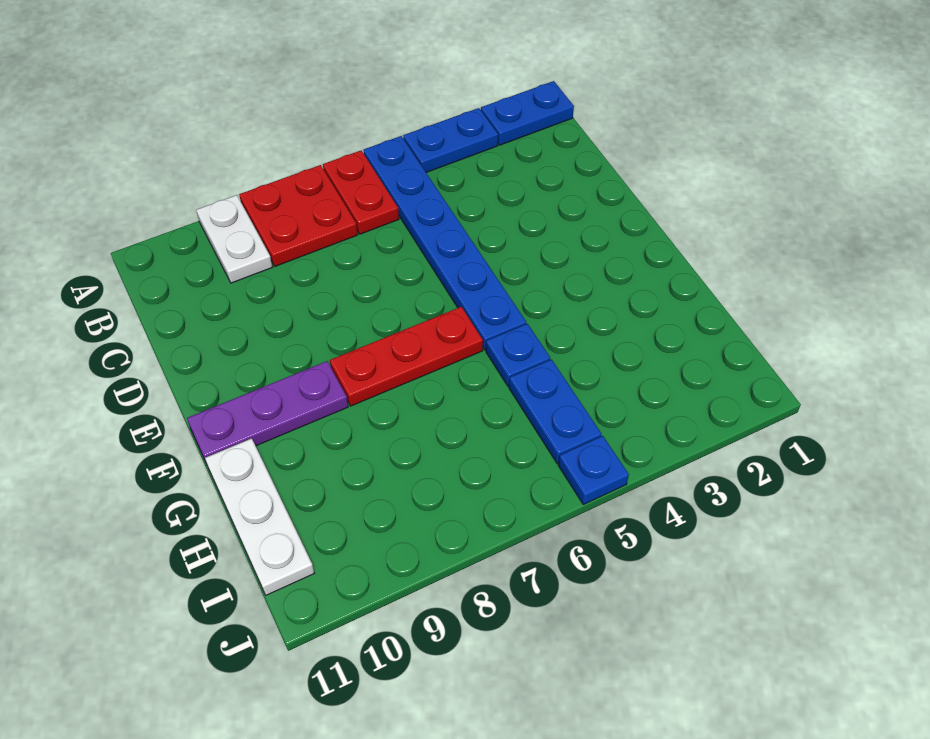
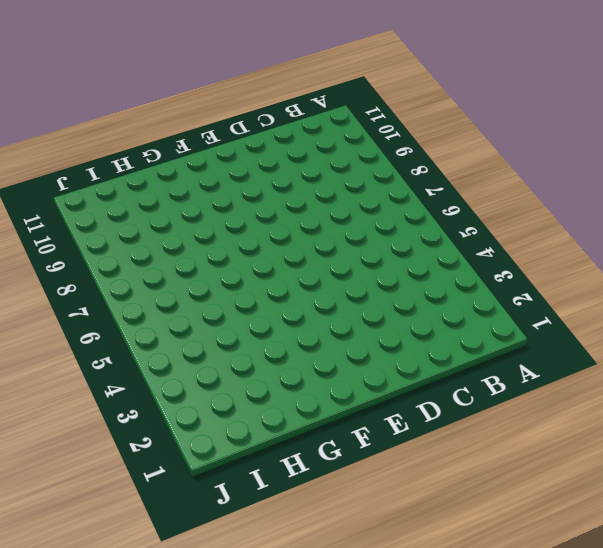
none -> blue 1x2 plate [481,81,574,145]
none -> blue 1x2 plate [403,108,498,172]
none -> blue 1x6 plate [363,136,526,350]

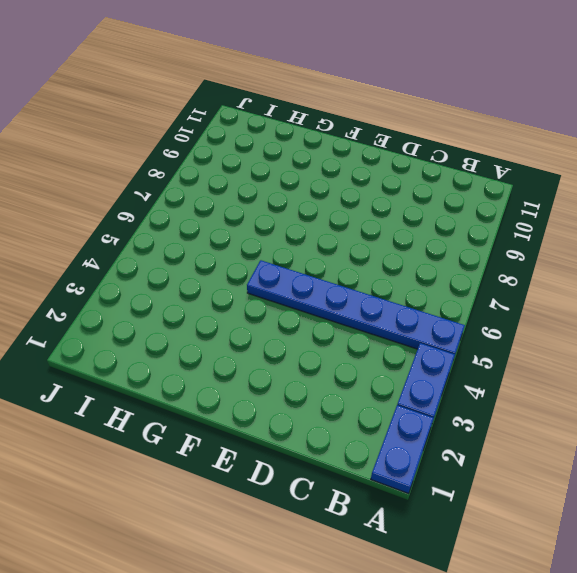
none -> red 1x2 plate [323,151,399,234]
none -> red 2x2 plate [239,165,358,266]
none -> white 1x2 plate [196,195,272,283]

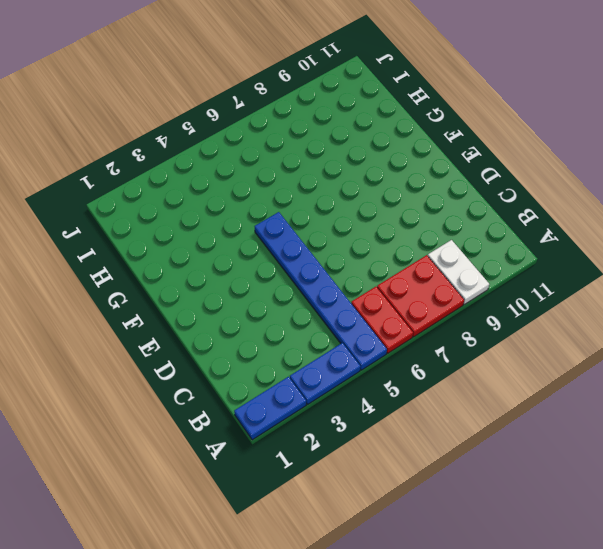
none -> red 1x3 plate [330,307,483,406]
none -> purple 1x3 plate [187,361,348,462]
none -> blue 1x1 plate [486,324,550,386]

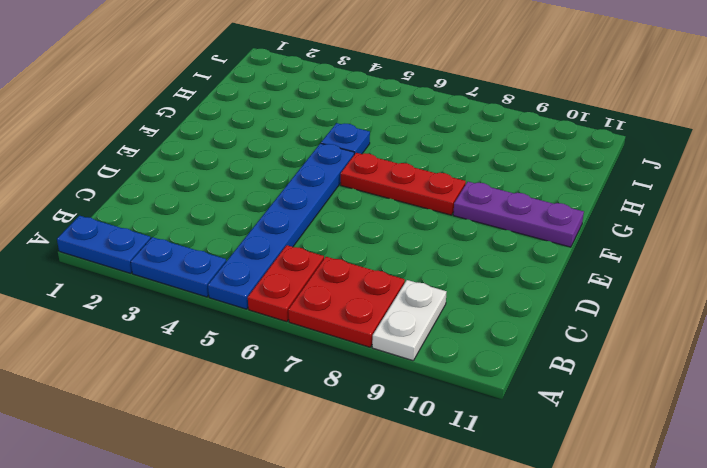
none -> white 1x3 plate [205,438,314,595]
none -> blue 1x2 plate [509,360,602,463]
none -> blue 1x1 plate [558,436,629,504]

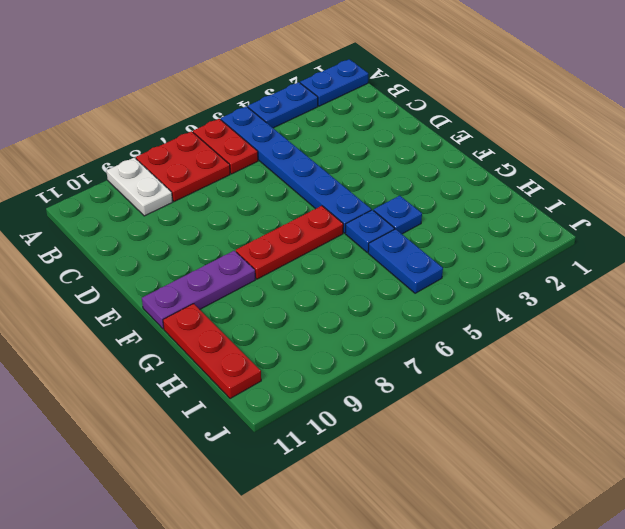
blue 1x1 plate [374,195,422,234] -> blue 1x1 plate moved to [558,436,629,504]
red 1x3 plate [163,304,261,399] -> white 1x3 plate [205,438,314,595]

